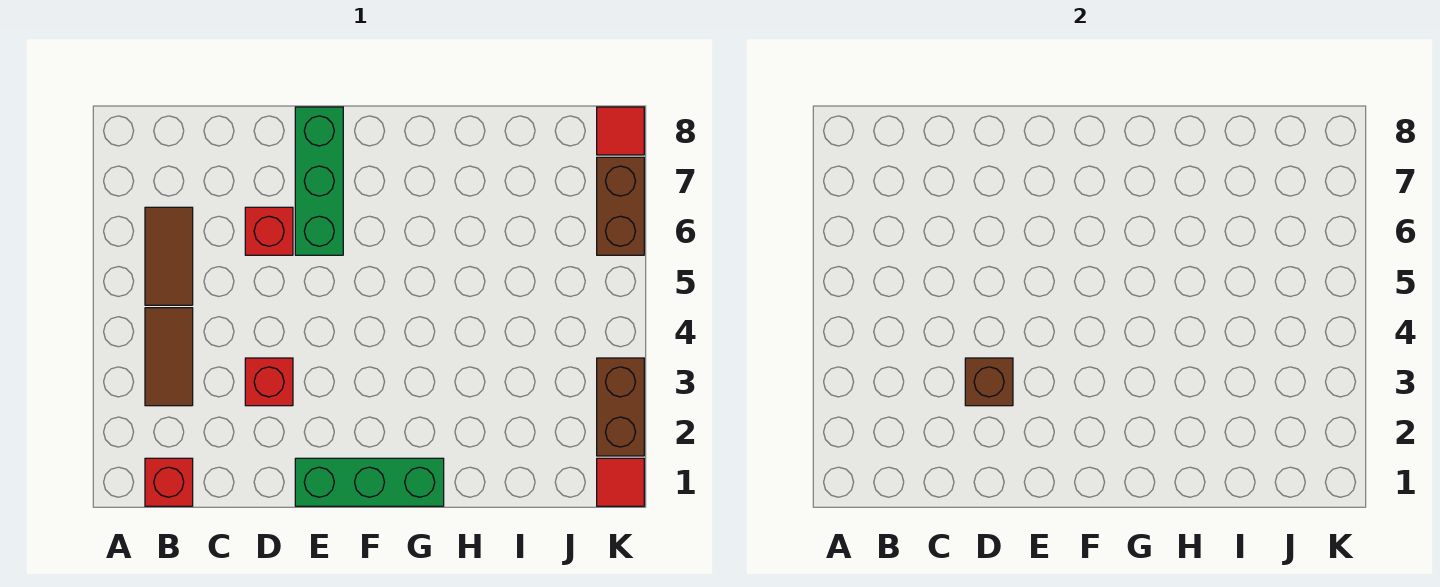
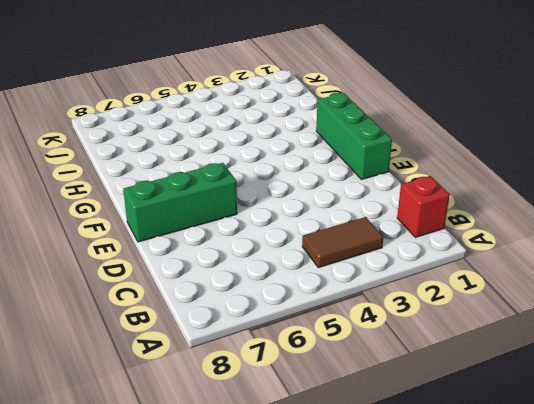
none -> brown 1x2 tile [145,207,193,305]
none -> red 1x1 brick [245,358,293,406]
none -> red 1x1 brick [245,207,293,255]

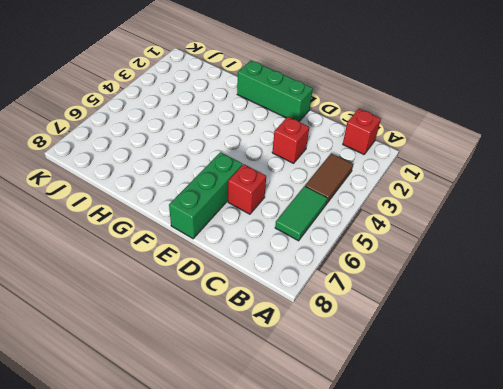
green 1x2 tile [275,186,327,241] -> brown 1x2 tile [145,207,193,305]
none -> red 1x1 tile [597,458,644,506]
none -> brown 1x2 brick [597,358,644,456]
none -> brown 1x2 brick [597,157,644,255]

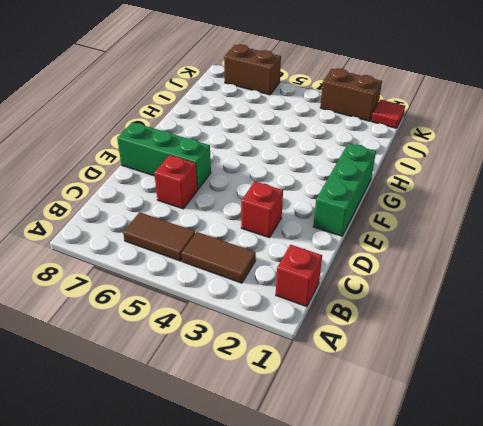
none -> red 1x1 tile [597,107,644,155]
none -> brown 1x1 brick [965,358,1013,406]

